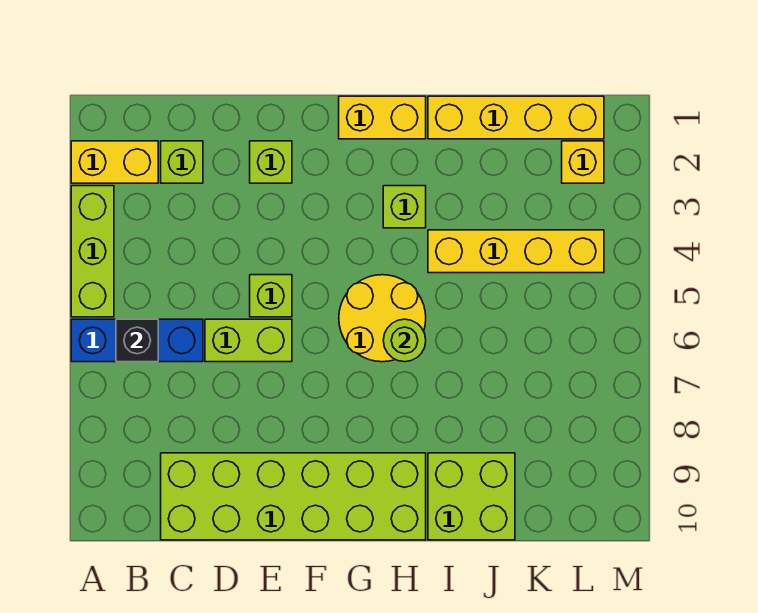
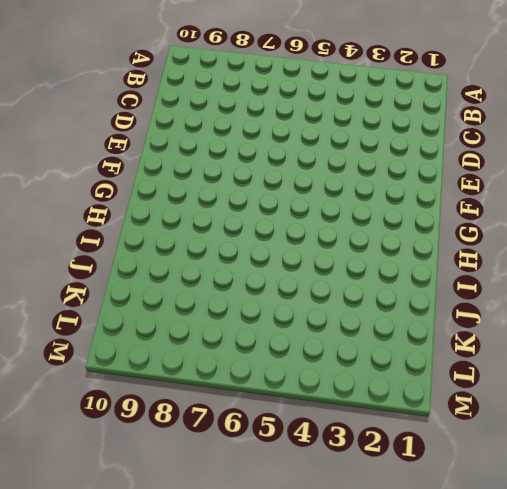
none -> yellow 1x2 brick [71,141,158,183]
none -> lime 1x3 brick [71,186,114,317]
none -> blue 1x3 brick [71,319,203,362]

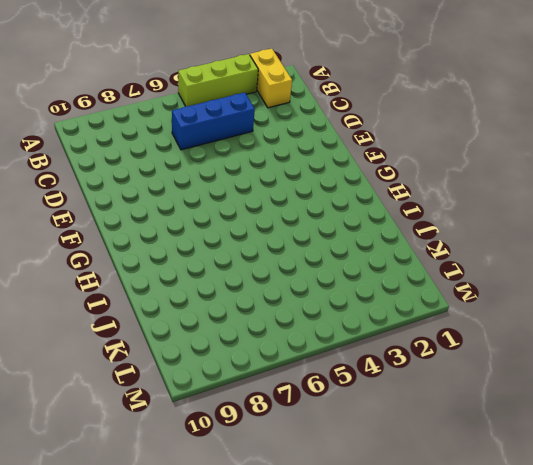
blue 1x3 brick [172,93,255,150] -> blue 1x3 brick turned to [71,319,203,362]
none -> lime 1x1 brick [161,141,203,183]
none -> lime 2x6 brick [161,453,426,540]
none -> lime 1x2 brick [205,319,292,362]

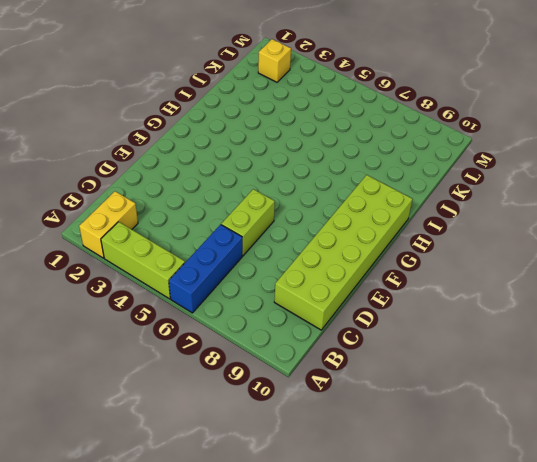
none -> lime 1x1 brick [161,141,203,183]
none -> lime 1x1 brick [250,141,292,183]
none -> lime 1x1 brick [250,275,292,317]

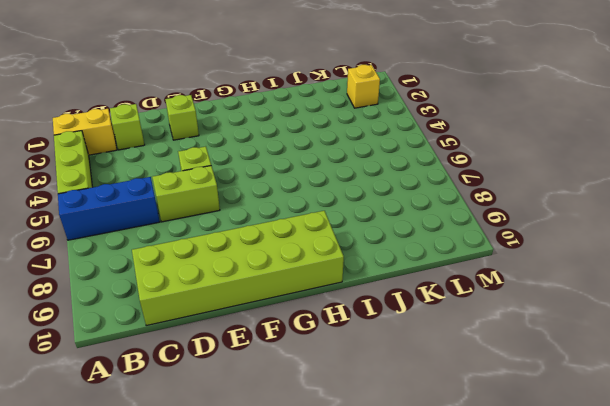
none -> yellow 1x2 brick [339,96,426,139]
none -> yellow 2x2 round brick [339,275,426,362]
none -> lime 1x1 brick [383,186,426,228]

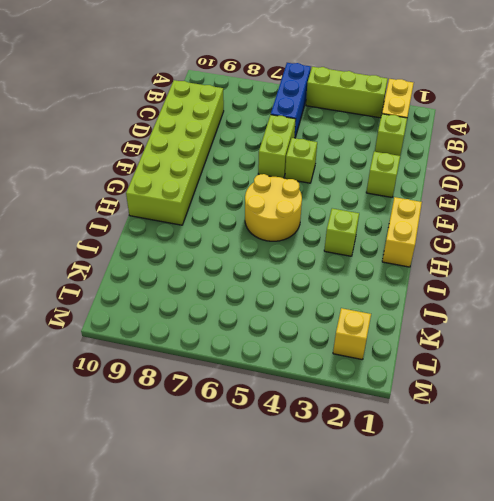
none -> yellow 1x4 brick [428,96,604,139]
none -> yellow 1x4 brick [428,230,604,273]
none -> lime 2x2 brick [428,453,515,540]

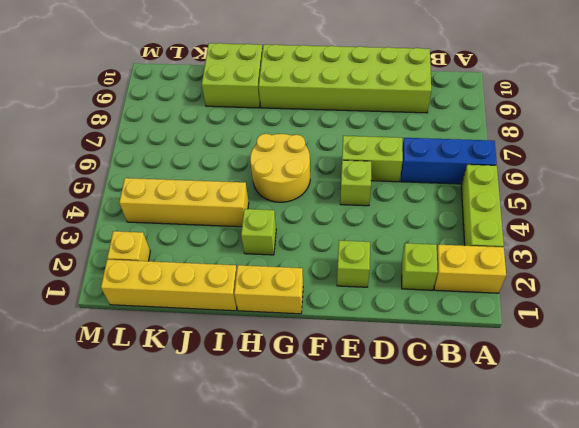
none -> black 1x1 brick [116,319,158,362]
none -> lime 1x1 round brick [383,319,426,362]

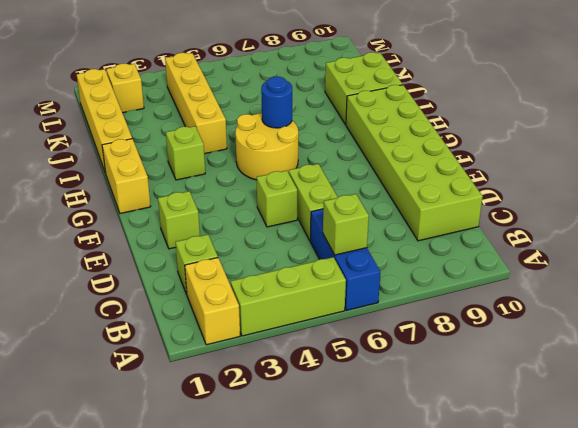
lime 1x1 brick [323,194,369,255] -> black 1x1 brick [116,319,158,362]
blue 1x1 round brick [261,77,292,128] -> lime 1x1 round brick [383,319,426,362]

